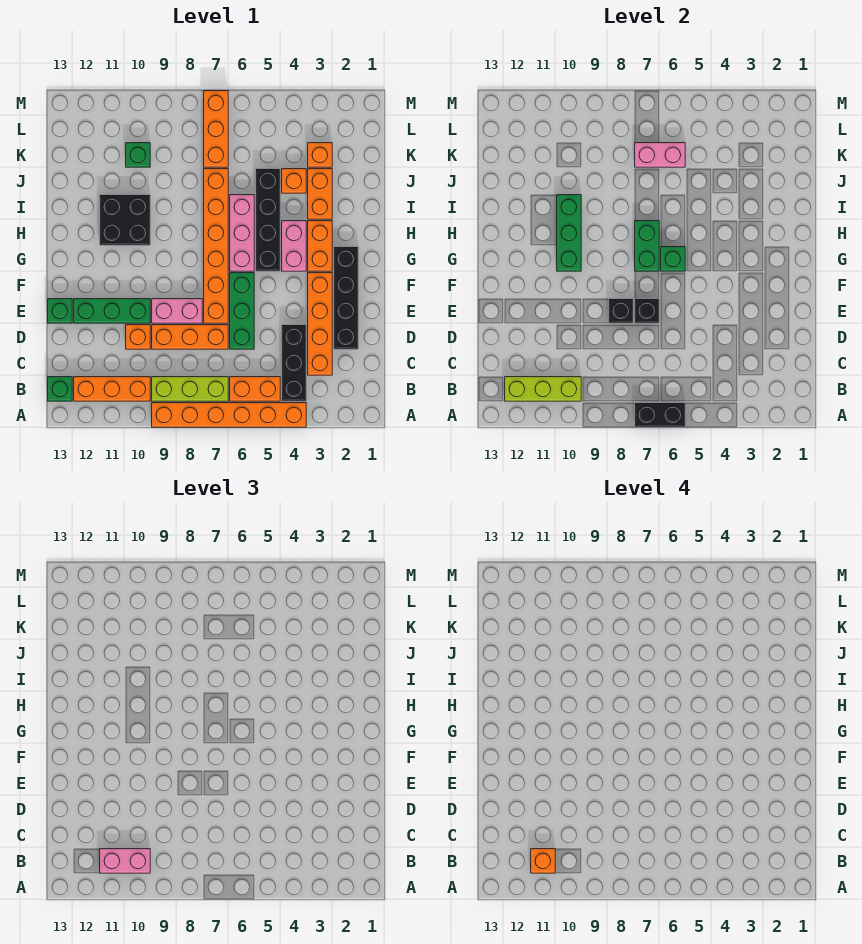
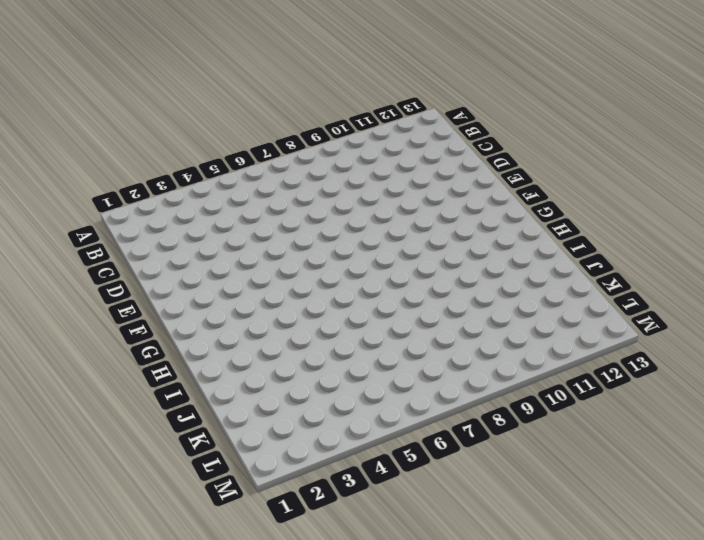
none -> orange 1x6 brick [152,403,306,427]
none -> black 1x3 brick [282,325,306,401]
none -> orange 1x2 brick [230,377,280,401]
none -> lime 1x3 brick [152,377,228,401]

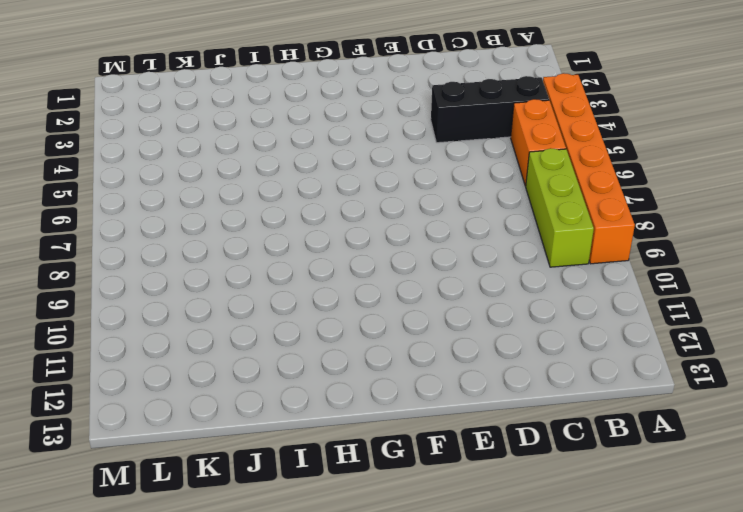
none -> orange 1x3 brick [74,377,150,401]
none -> green 1x1 brick [48,377,72,401]
none -> orange 1x4 brick [308,273,332,375]
none -> black 1x4 brick [334,247,358,349]

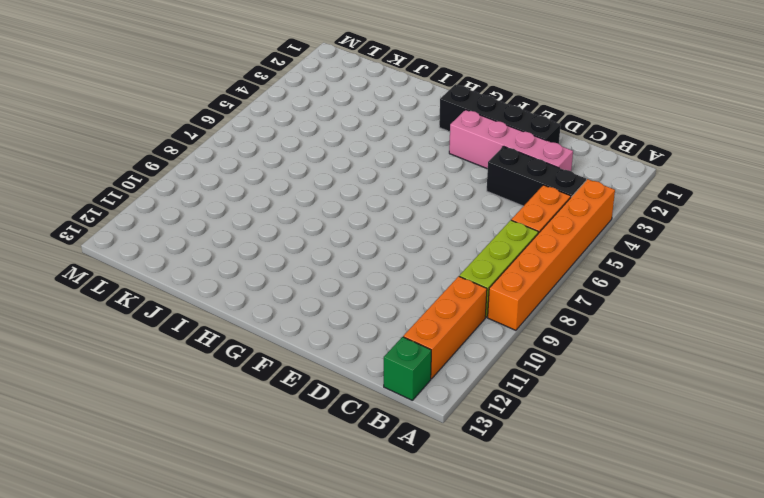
pink 1x4 brick [449,110,573,171] -> orange 1x4 brick [308,273,332,375]
none -> green 1x3 brick [230,273,254,349]
none -> orange 1x3 brick [152,325,228,349]
none -> orange 1x1 brick [126,325,150,349]
none -> orange 1x6 brick [204,169,228,323]

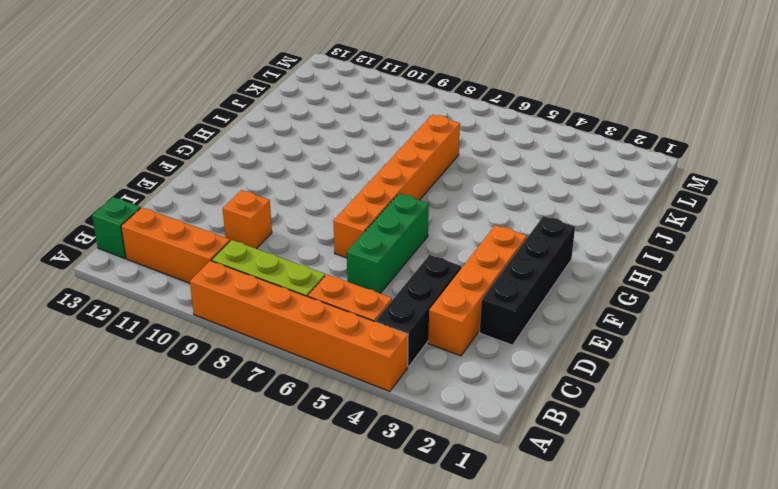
none -> orange 1x3 brick [152,325,228,349]
none -> pink 1x2 brick [152,299,202,323]
none -> green 1x3 brick [74,299,150,323]
none -> green 1x1 brick [48,299,72,323]

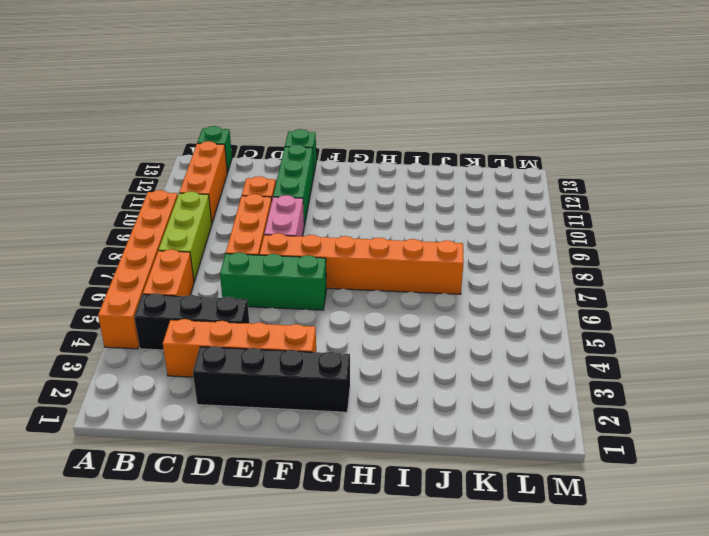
none -> orange 1x2 brick [308,221,332,271]
none -> pink 1x2 brick [282,221,306,271]
none -> black 1x4 brick [256,169,280,271]
none -> pink 1x3 brick [230,195,254,271]

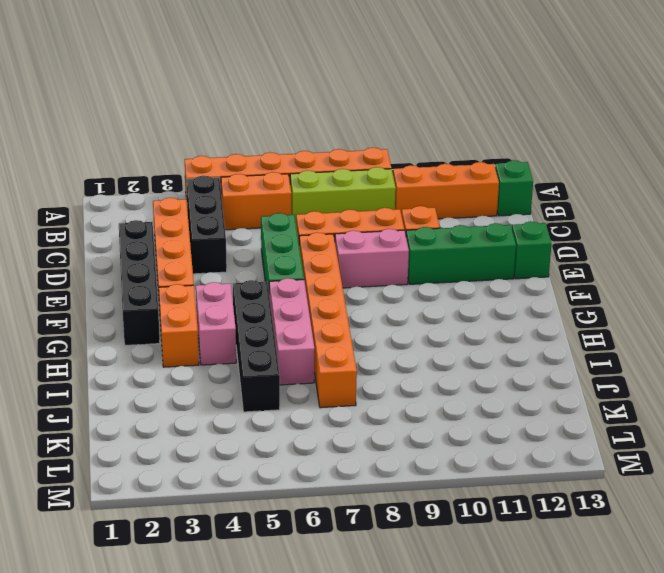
none -> black 2x2 brick [100,195,150,245]
none -> orange 1x2 brick [308,169,332,219]
none -> orange 1x1 brick [282,169,306,193]
none -> orange 1x1 brick [308,143,332,167]

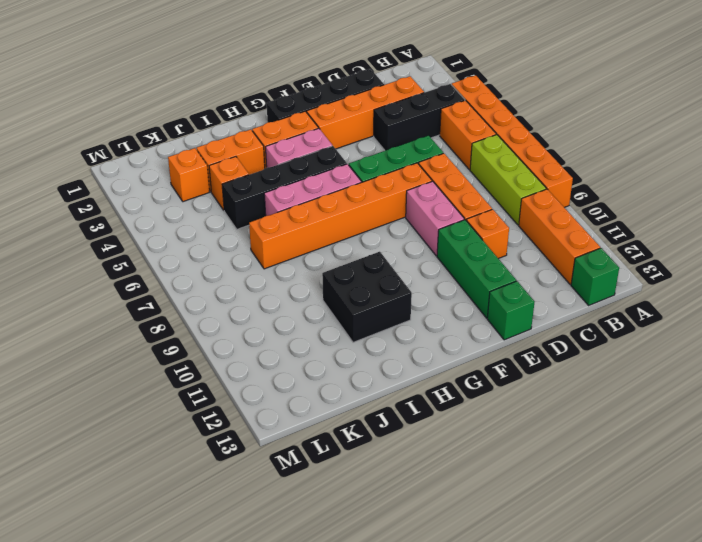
none -> orange 1x3 brick [204,91,228,167]
none -> green 1x1 brick [126,143,150,167]
none -> black 1x2 brick [635,403,685,427]
none -> lime 1x3 brick [505,377,581,401]

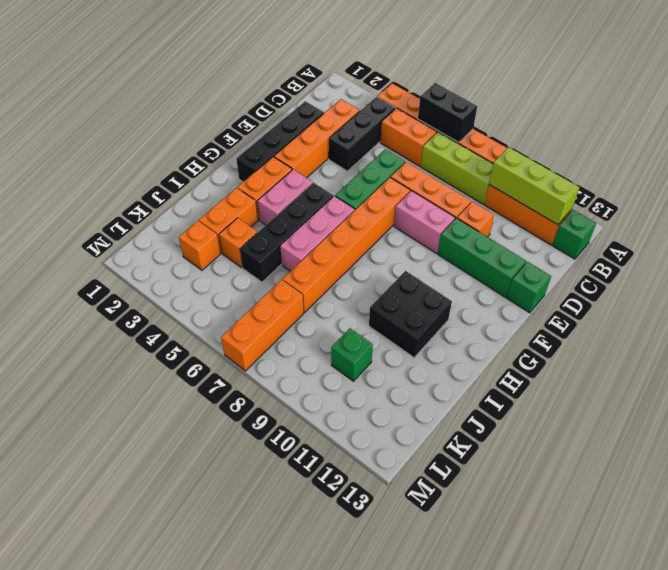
none -> black 1x1 brick [635,299,659,323]
none -> black 1x1 brick [609,299,633,323]
none -> green 1x1 brick [661,247,685,271]
none -> green 1x2 brick [635,221,659,271]

